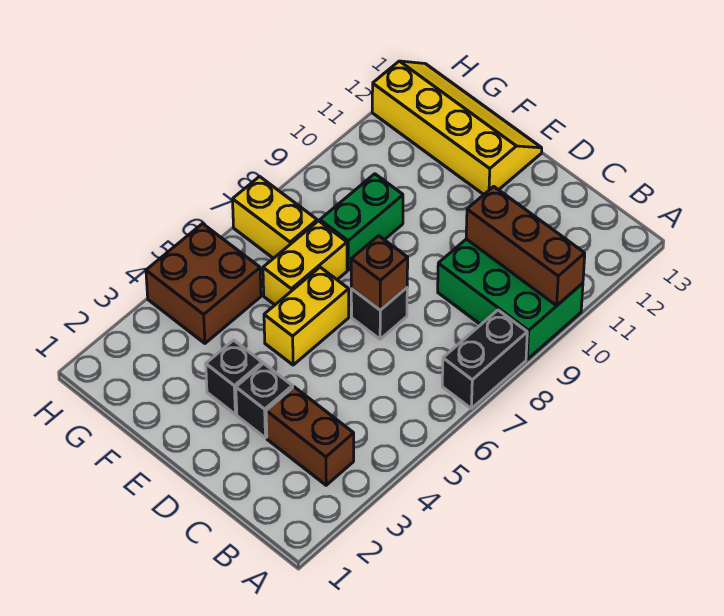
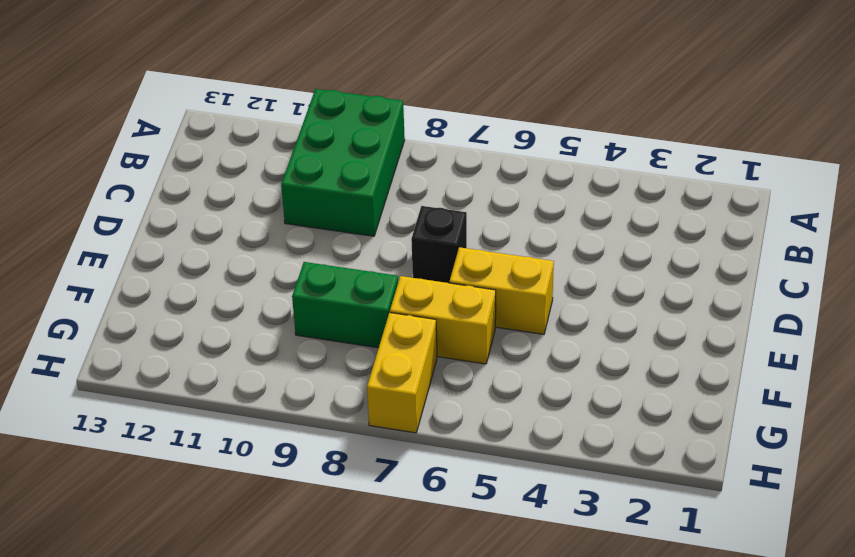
none -> black 1x2 brick [442,310,527,408]
none -> brown 1x2 brick [266,387,354,485]
none -> black 1x1 brick [236,363,293,438]

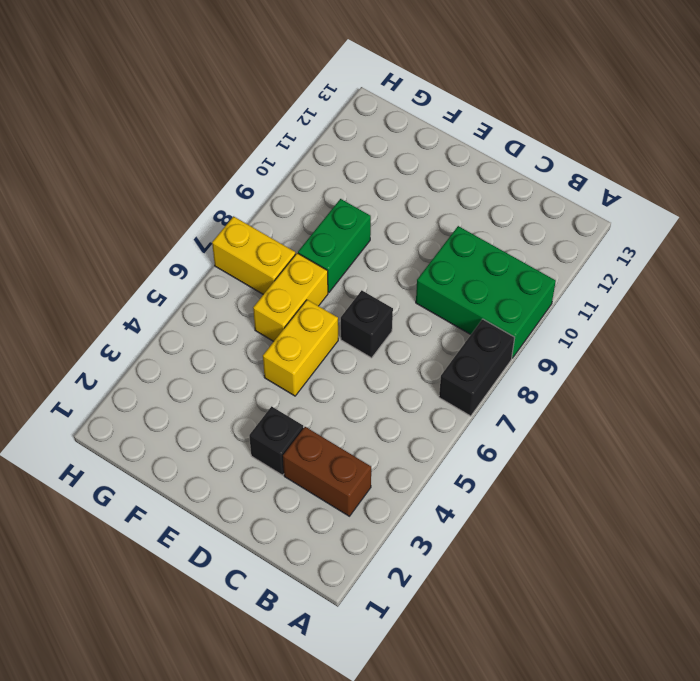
none -> black 1x1 brick [206,340,262,414]
none -> yellow 2x4 slope [372,61,542,194]
none -> brown 2x2 brick [146,224,261,343]

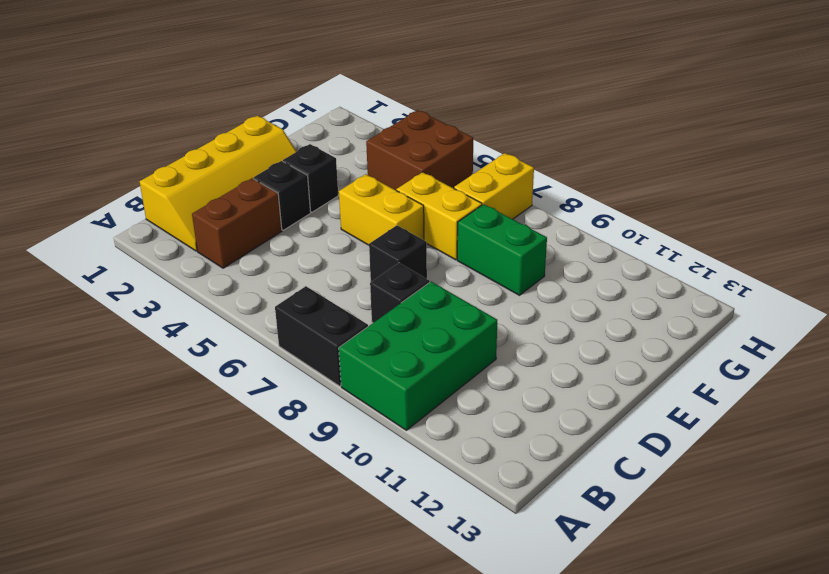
yellow 2x4 slope [140,116,297,251] -> yellow 2x4 slope moved to [372,61,542,194]
black 1x1 brick [370,263,430,323] -> none
none -> brown 1x3 brick [466,186,585,305]
none -> brown 1x1 brick [351,236,408,310]

